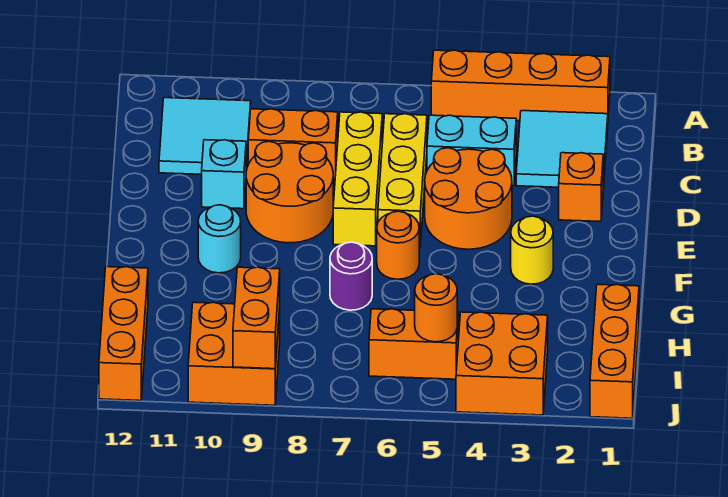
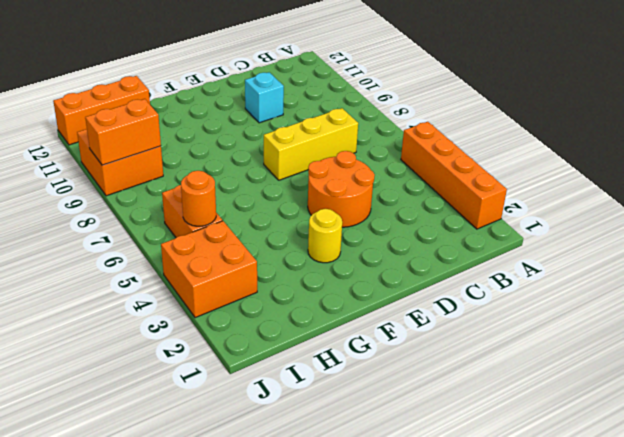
none -> cyan 2x2 tile [516,111,608,188]
none -> cyan 2x2 tile [159,98,251,174]
none -> cyan 1x2 brick [427,115,516,186]

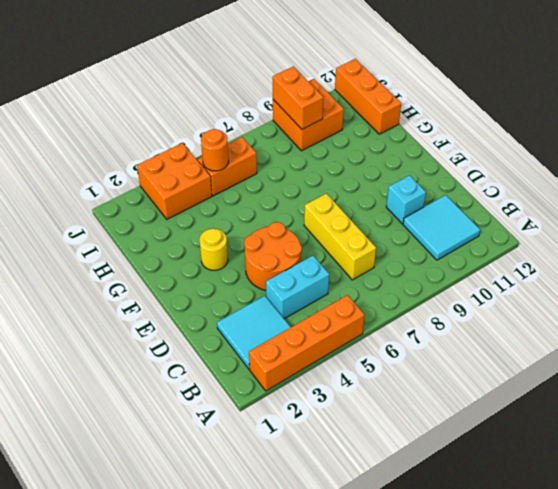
none -> yellow 1x3 brick [378,114,427,248]
none -> orange 1x2 brick [248,109,338,179]
none -> orange 1x1 brick [559,153,603,222]

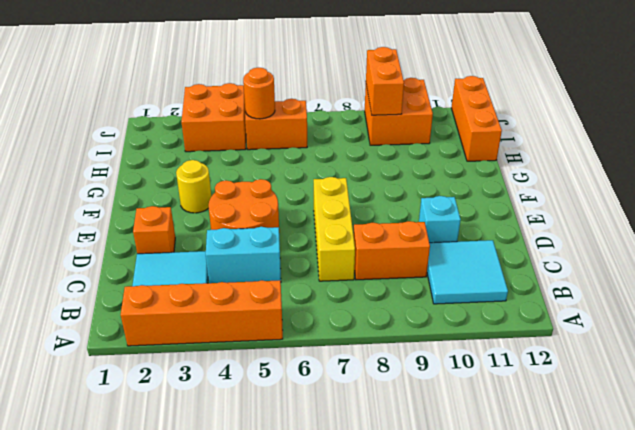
none -> yellow 1x3 brick [378,114,427,248]
none -> orange 2x2 round brick [246,141,333,243]
none -> orange 1x1 round brick [377,211,419,279]

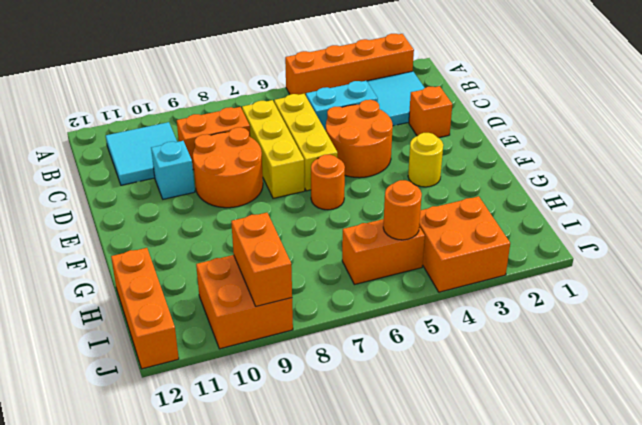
none -> cyan 1x1 round brick [198,205,241,273]
none -> purple 1x1 round brick [330,242,372,310]
none -> orange 1x3 brick [590,284,639,418]

